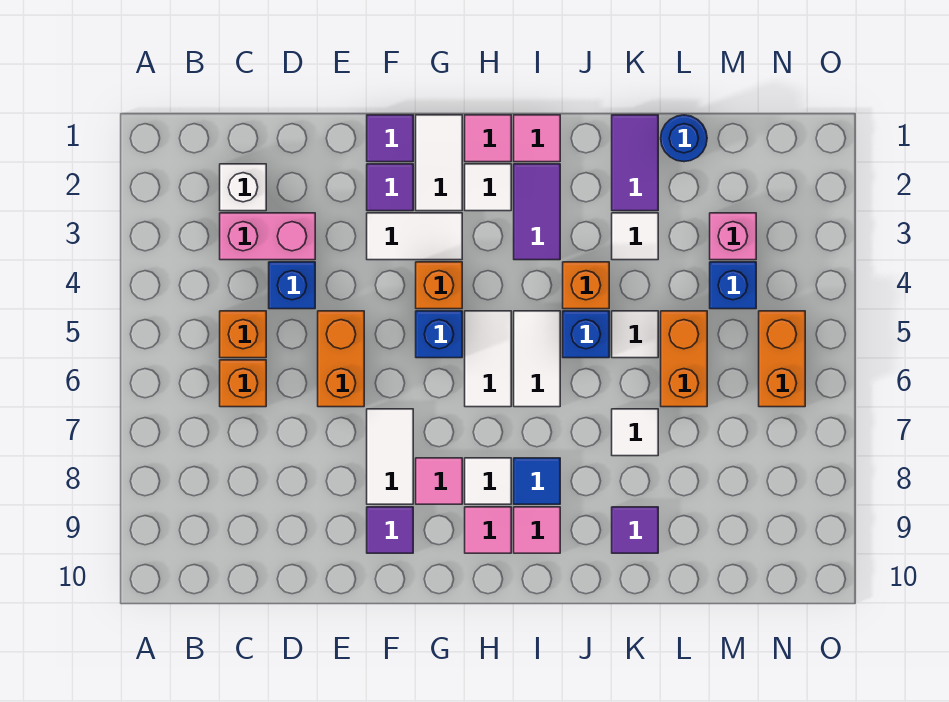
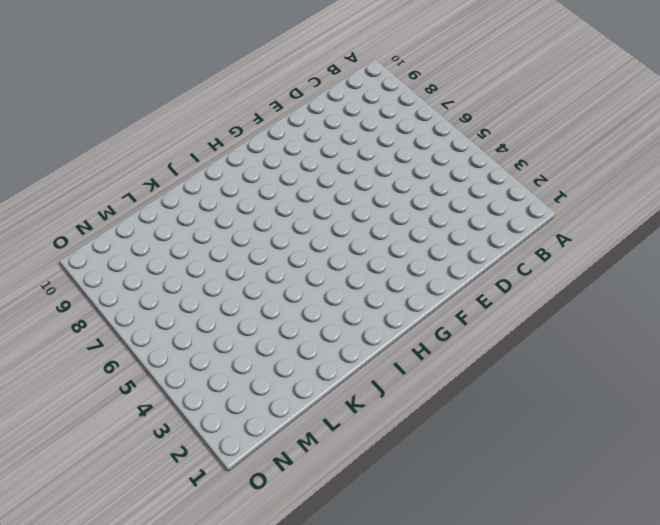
none -> white 1x1 brick [220,164,266,211]
none -> pink 1x2 brick [220,213,315,260]
none -> orange 1x1 brick [220,311,266,358]
none -> orange 1x1 brick [220,360,266,407]

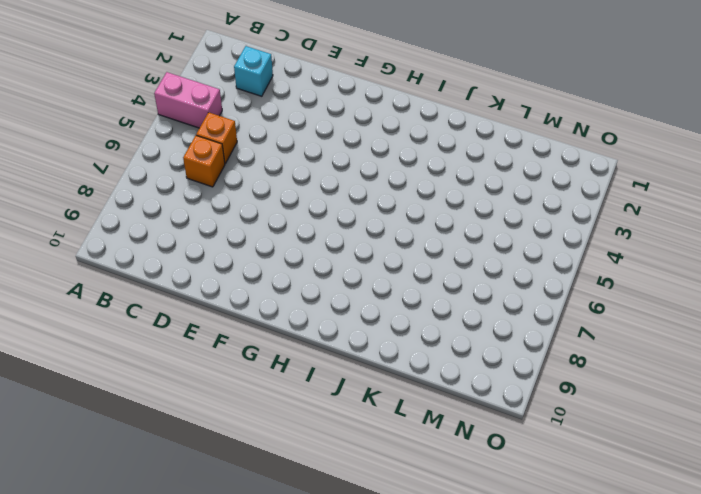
pink 1x2 brick [154,72,222,128] -> pink 1x2 brick moved to [220,213,315,260]
cyan 1x1 brick [234,46,273,96] -> white 1x1 brick [220,164,266,211]
none -> blue 1x1 brick [269,262,315,309]
none -> orange 1x2 brick [318,311,364,407]
none -> purple 1x1 tile [367,115,413,162]
none -> purple 1x1 tile [367,164,413,211]

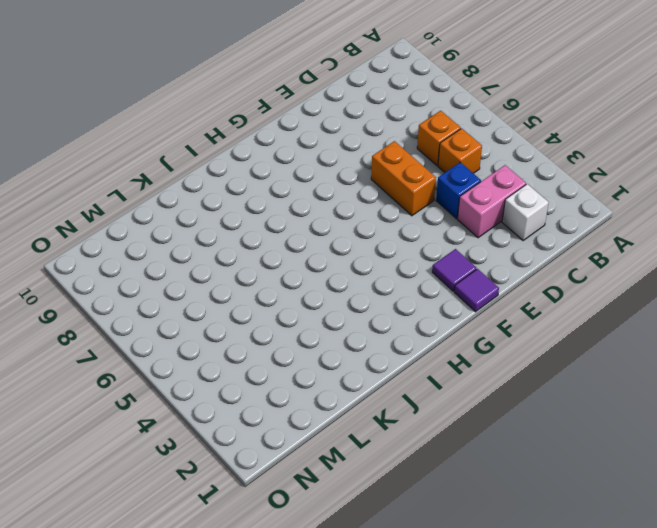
none -> white 1x2 tile [367,213,462,260]
none -> white 1x2 tile [367,409,413,504]
none -> purple 1x1 tile [367,507,413,553]
none -> white 1x2 tile [416,115,462,211]

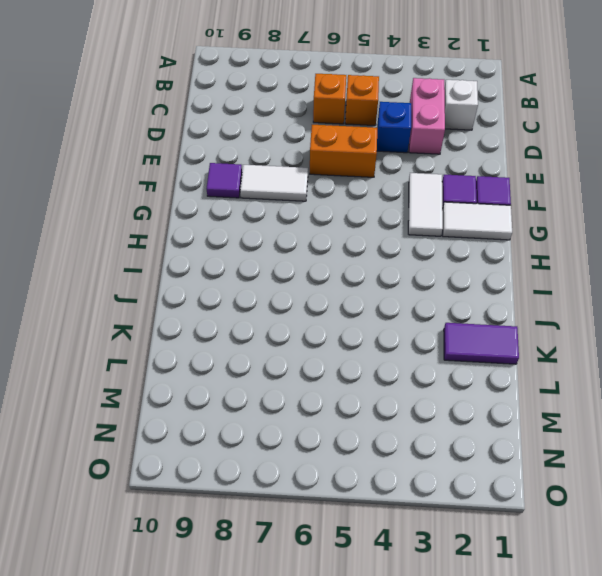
none -> orange 1x1 brick [416,262,462,309]
none -> blue 1x1 brick [416,311,462,358]
none -> pink 1x1 tile [416,458,462,504]
none -> pink 1x1 tile [465,115,511,162]

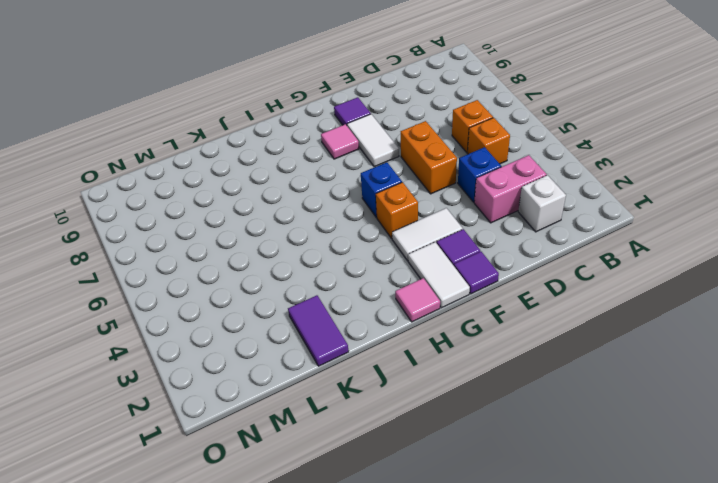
none -> white 1x1 tile [465,164,511,211]
none -> white 1x2 tile [465,311,511,407]
none -> white 1x1 tile [465,458,511,504]
none -> pink 1x1 tile [465,507,511,553]

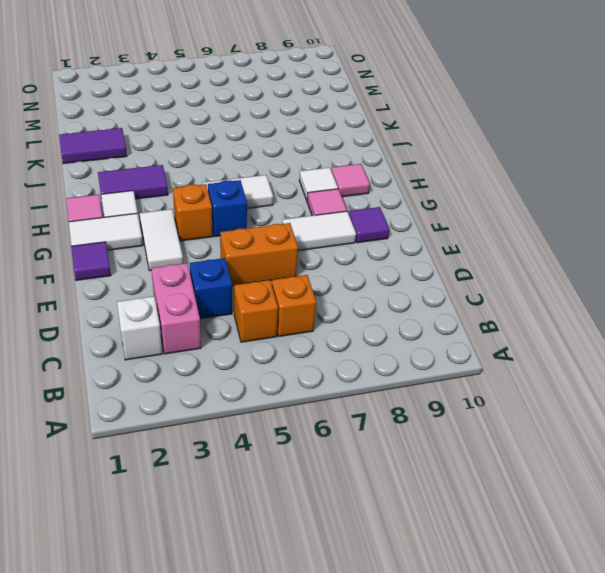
none -> purple 1x1 tile [367,164,413,211]
none -> pink 1x1 tile [514,115,560,162]
none -> white 1x2 tile [514,311,560,407]
none -> blue 1x1 tile [514,458,560,504]

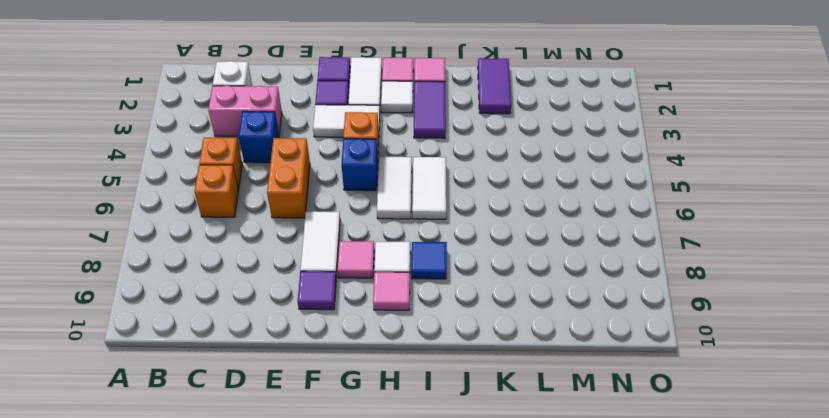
none -> pink 1x1 tile [514,507,560,553]
none -> orange 1x1 brick [563,262,609,309]
none -> blue 1x1 brick [563,311,609,358]
none -> white 1x1 tile [612,213,658,260]

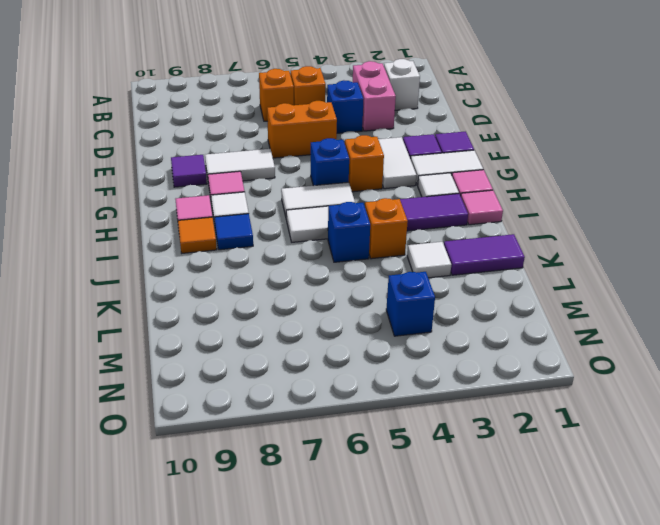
orange 1x1 tile [178,217,217,253] -> pink 1x1 tile [514,507,560,553]
none -> white 1x1 tile [612,311,658,358]
none -> white 1x1 tile [612,409,658,456]
none -> purple 1x1 tile [612,507,658,553]
none -> blue 1x1 round brick [661,115,707,162]

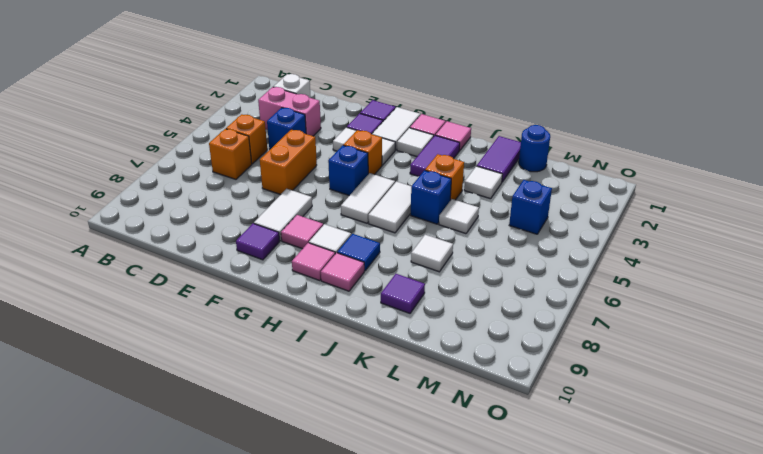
none -> orange 1x2 brick [661,311,707,407]
none -> pink 1x1 brick [710,213,756,260]
none -> orange 1x2 brick [759,311,805,407]

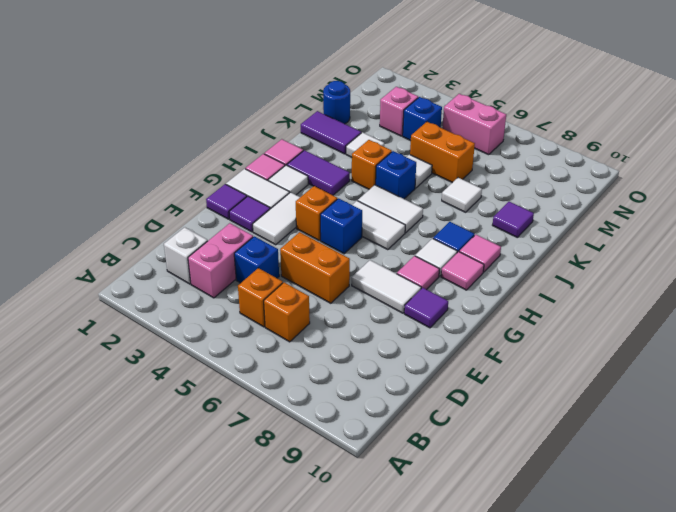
pink 1x2 brick [442,94,506,155] -> orange 1x2 brick [759,311,805,407]

